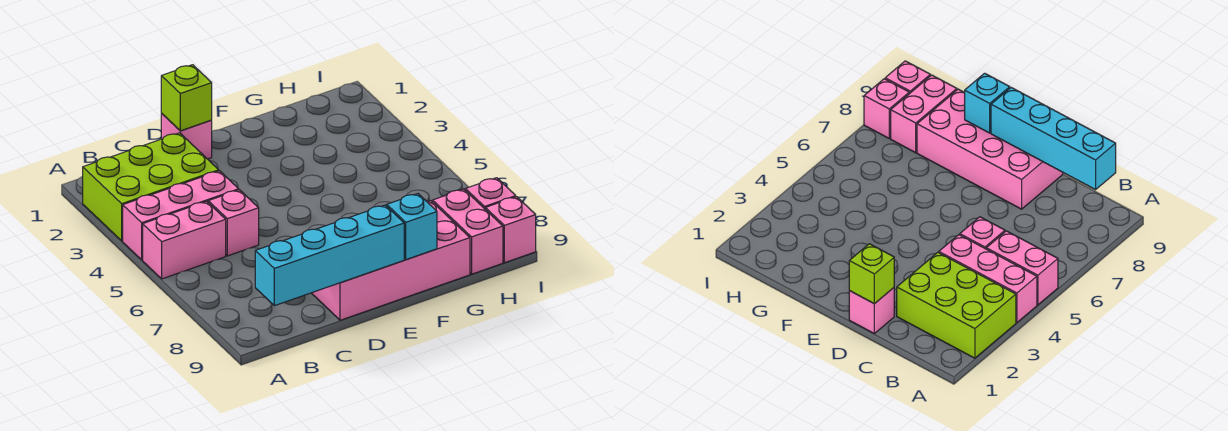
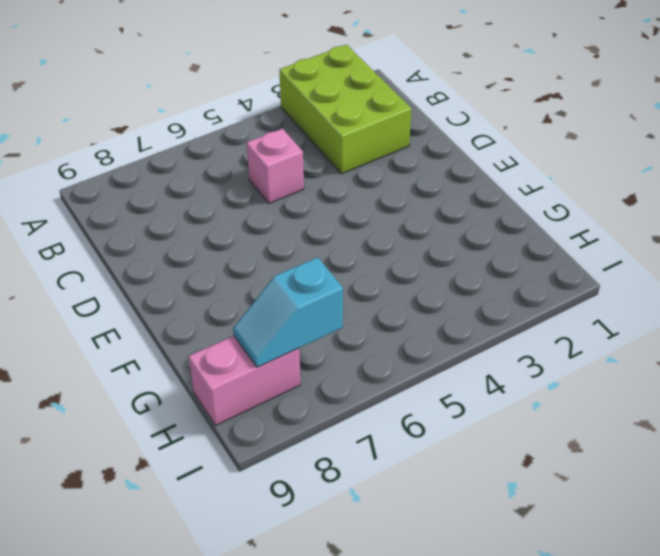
cyan 1x2 slope [233,257,343,367] -> none
none -> pink 1x3 brick [123,171,239,260]
none -> pink 1x2 brick [143,201,226,279]
none -> pink 1x1 brick [161,114,212,159]

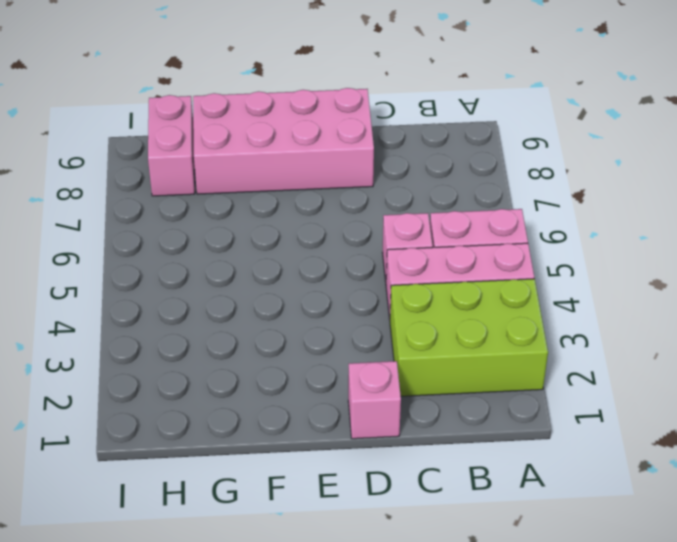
none -> pink 1x1 brick [465,178,516,209]
none -> pink 1x1 brick [485,197,536,263]
none -> cyan 1x4 brick [255,205,404,306]

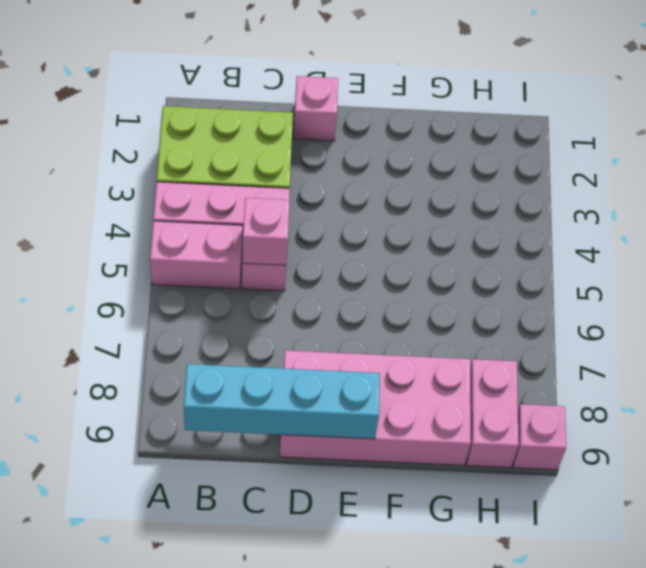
pink 1x1 brick [242,198,290,265] -> pink 1x1 brick moved to [465,178,516,209]
none -> lime 1x1 brick [161,65,212,131]
none -> cyan 1x1 brick [387,194,437,260]

